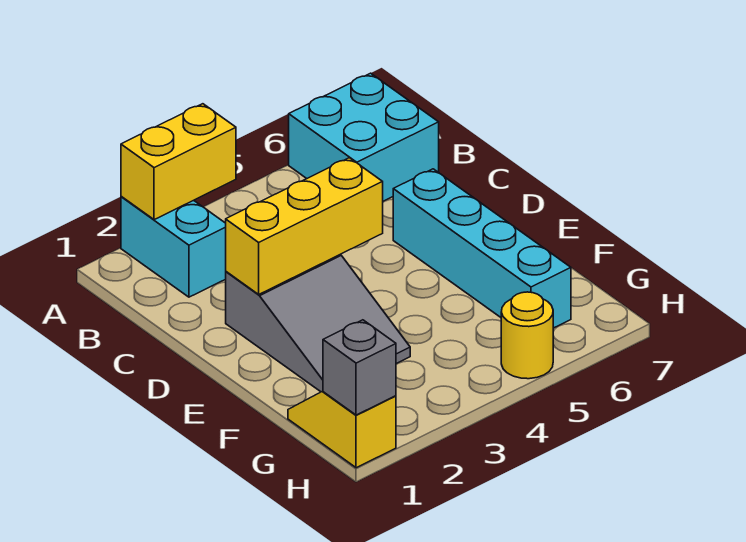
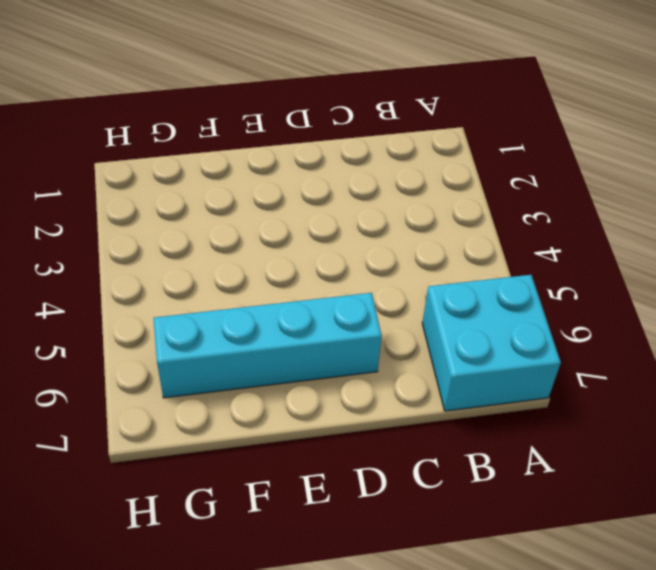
none -> cyan 1x2 brick [121,196,226,297]
none -> grey 2x3 slope [226,255,410,392]

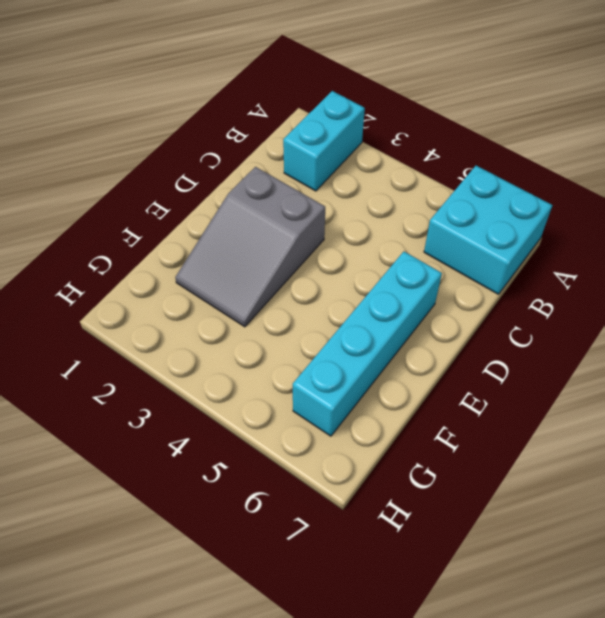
none -> yellow 1x2 slope [288,391,396,468]
none -> yellow 1x1 round brick [501,292,553,379]

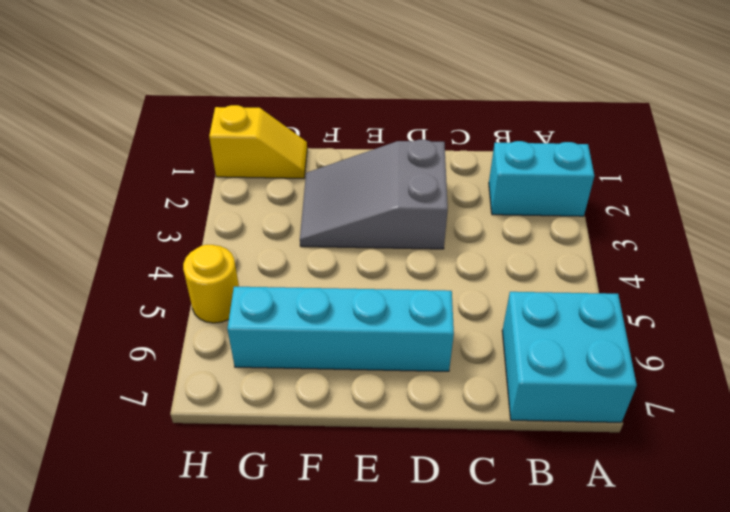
none -> yellow 1x2 brick [121,104,236,220]
none -> yellow 1x3 brick [226,158,383,294]

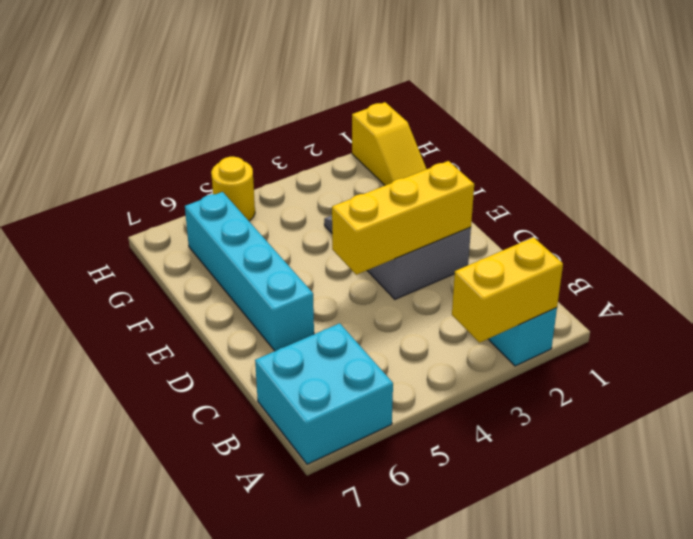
none -> grey 1x1 brick [323,320,396,415]

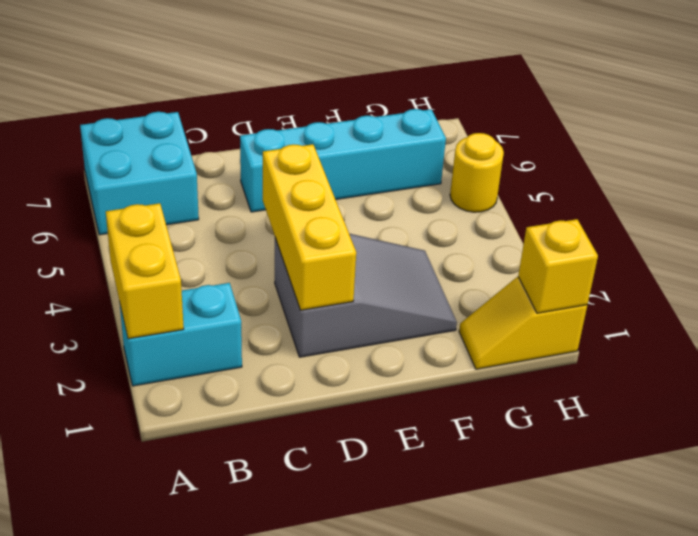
yellow 1x1 brick [518,219,598,313] -> grey 1x1 brick [323,320,396,415]

